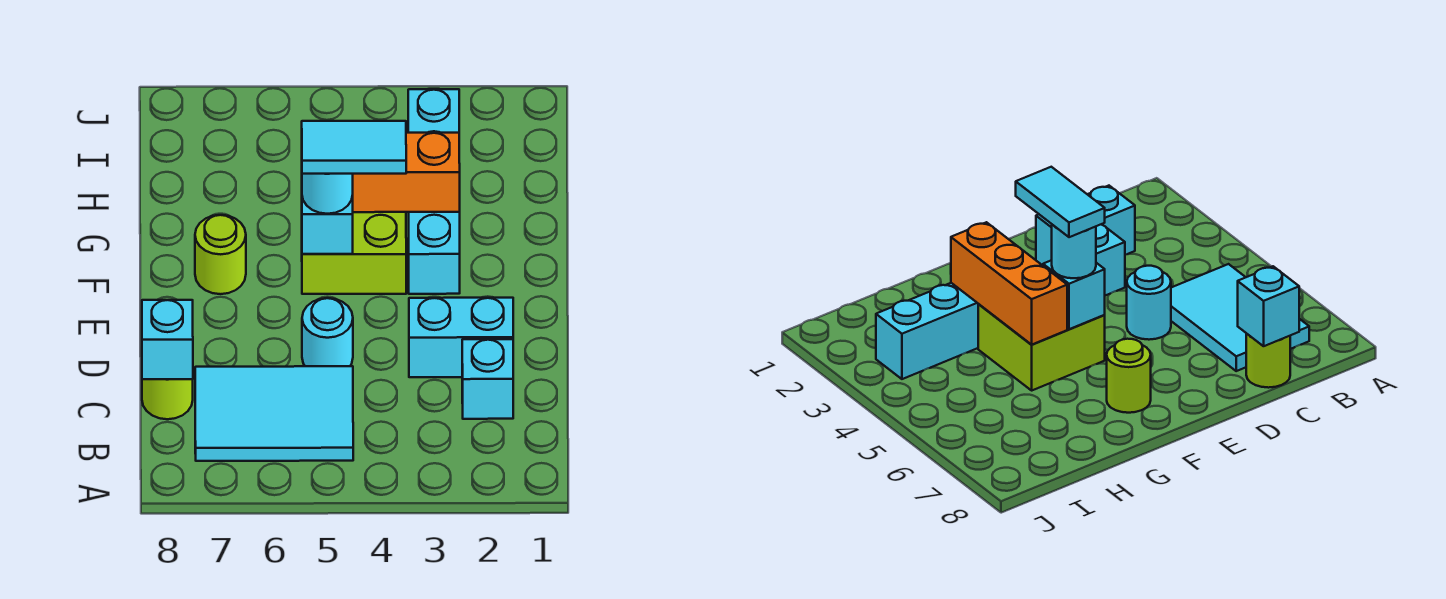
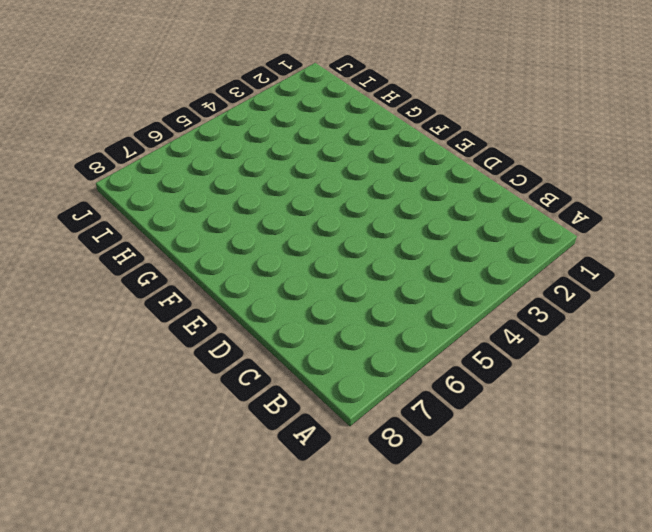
none -> cyan 2x3 tile [195,366,353,461]
none -> cyan 1x1 brick [462,339,513,419]
none -> lime 1x1 round brick [142,379,193,419]

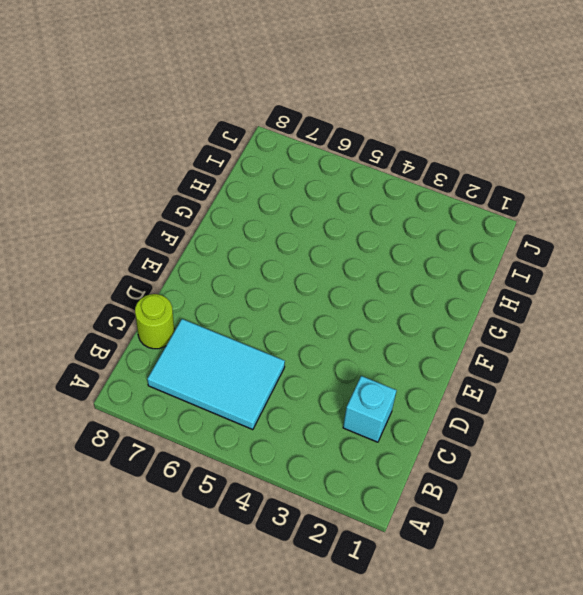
none -> cyan 1x2 brick [409,298,513,377]
none -> cyan 1x1 round brick [302,298,353,366]
none -> cyan 1x4 brick [408,89,460,294]

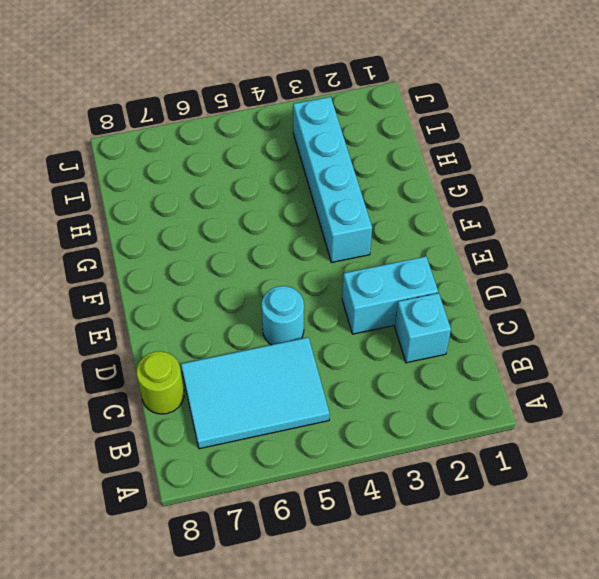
none -> lime 2x2 brick [302,212,406,294]
none -> lime 1x1 round brick [195,215,246,294]
none -> cyan 1x1 brick [142,300,193,379]

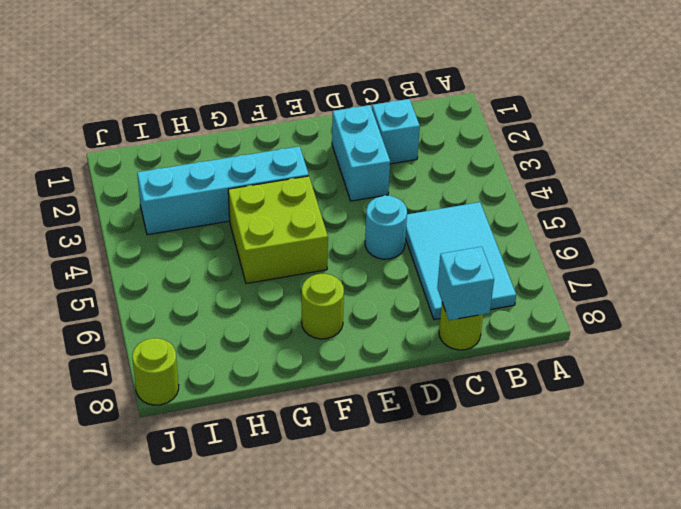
lime 1x1 round brick [132,338,179,405] -> none
none -> cyan 1x1 brick [302,195,353,254]
none -> orange 1x3 brick [353,133,460,212]
none -> cyan 1x1 round brick [302,174,353,214]

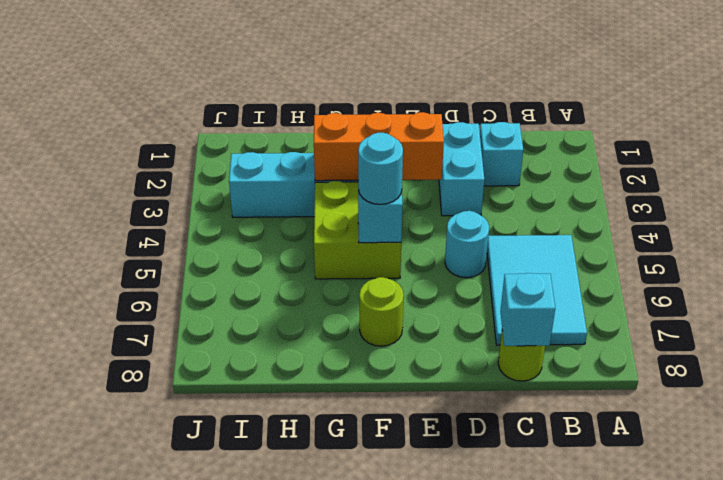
orange 1x3 brick [314,112,444,181] -> orange 1x3 brick turned to [353,133,460,212]
none -> cyan 1x2 tile [302,121,406,174]

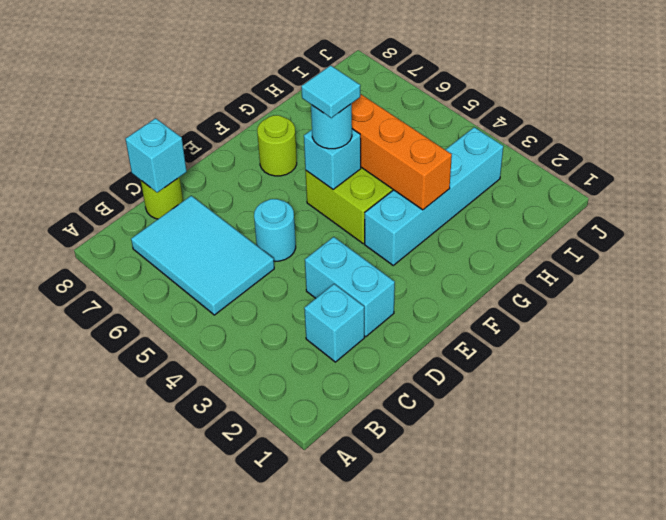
cyan 1x1 tile [301,65,360,118] -> cyan 1x2 tile [302,121,406,174]

